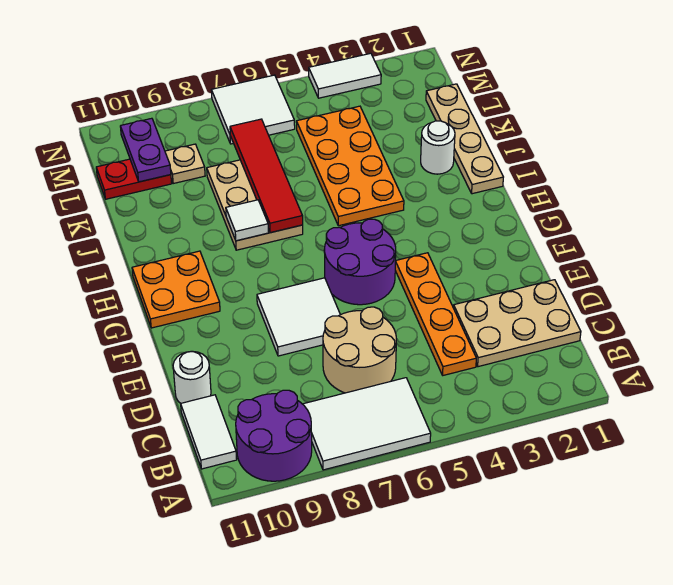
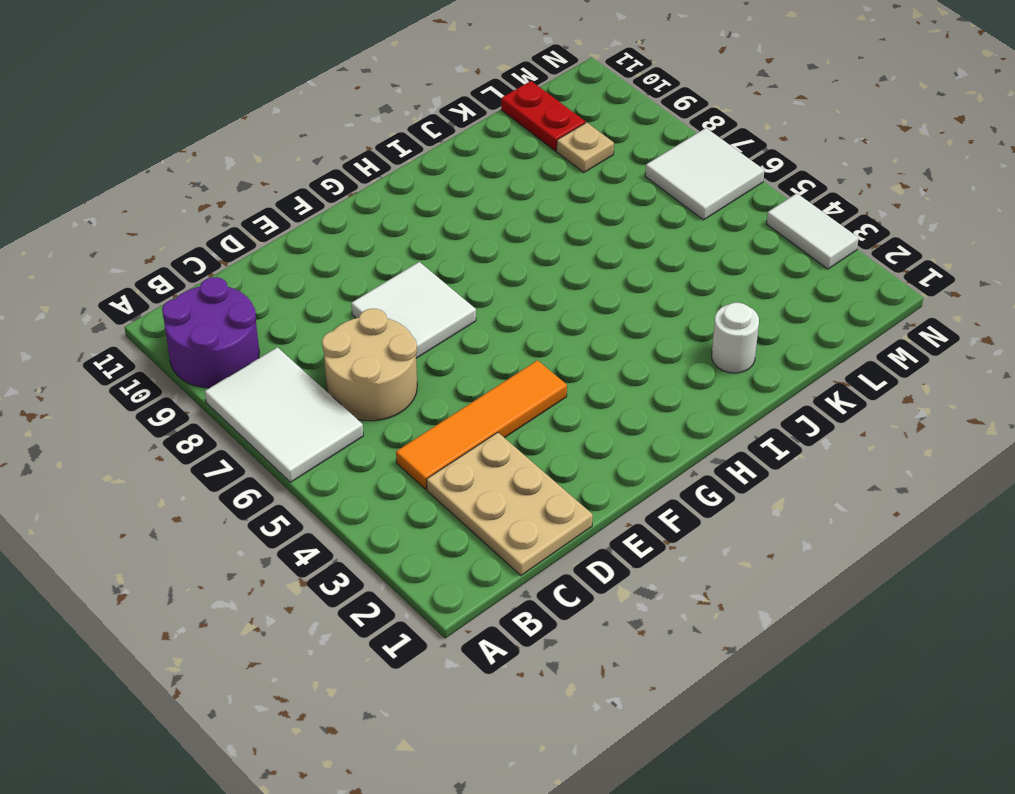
orange 1x4 tile [396,360,567,489] -> orange 1x4 plate [395,253,476,375]
none -> white 1x2 tile [181,395,237,469]
none -> white 1x1 round brick [173,351,211,403]
none -> purple 2x2 round brick [324,219,396,305]

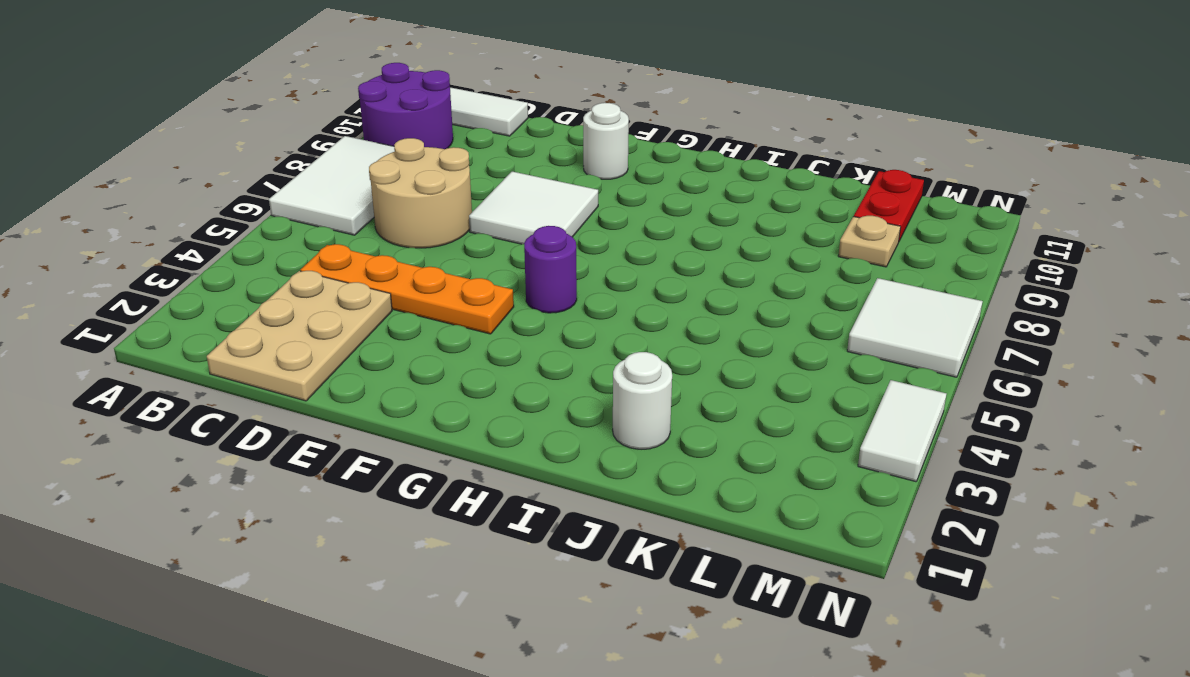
white 1x1 round brick [583,103,629,179] -> white 1x1 round brick moved to [173,351,211,403]
purple 1x1 round brick [524,226,577,313] -> purple 2x2 round brick [324,219,396,305]
none -> orange 2x2 plate [132,251,220,328]
none -> tan 1x4 plate [426,84,503,194]
none -> orange 2x4 plate [296,106,404,226]

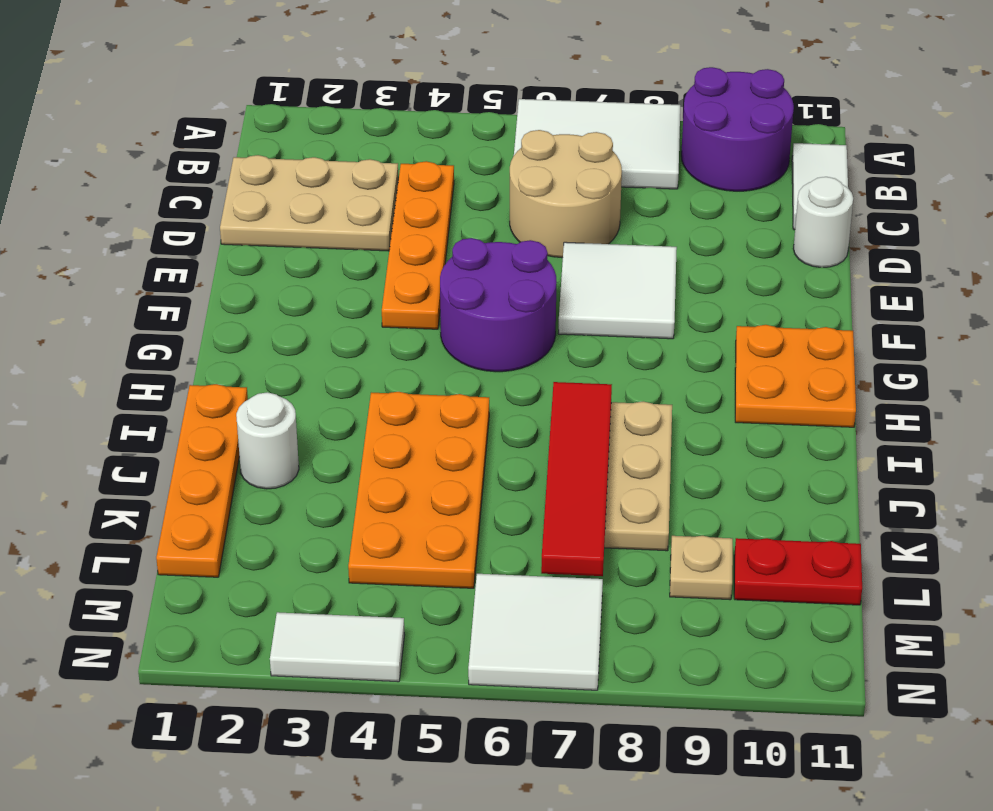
orange 1x4 plate [156,384,248,577] -> tan 1x4 plate [426,84,503,194]
none -> white 1x1 tile [226,200,268,241]
none -> purple 1x2 plate [120,118,171,182]

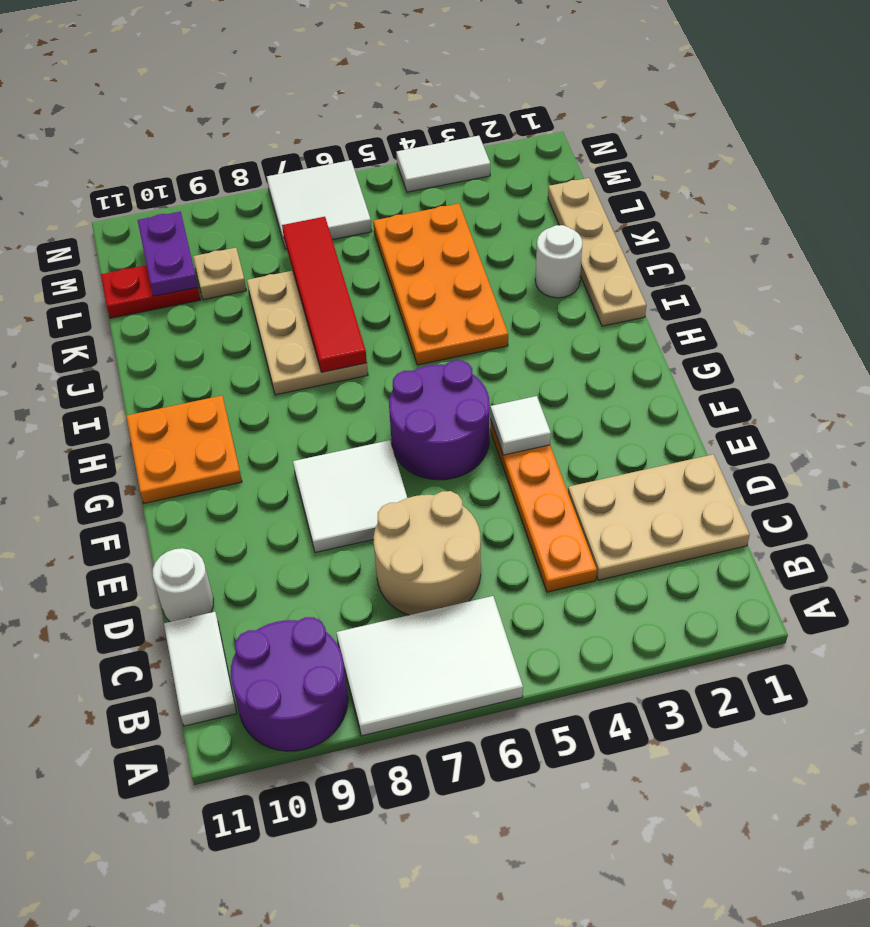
white 1x1 tile [490,396,551,455] -> white 1x1 tile moved to [226,200,268,241]

